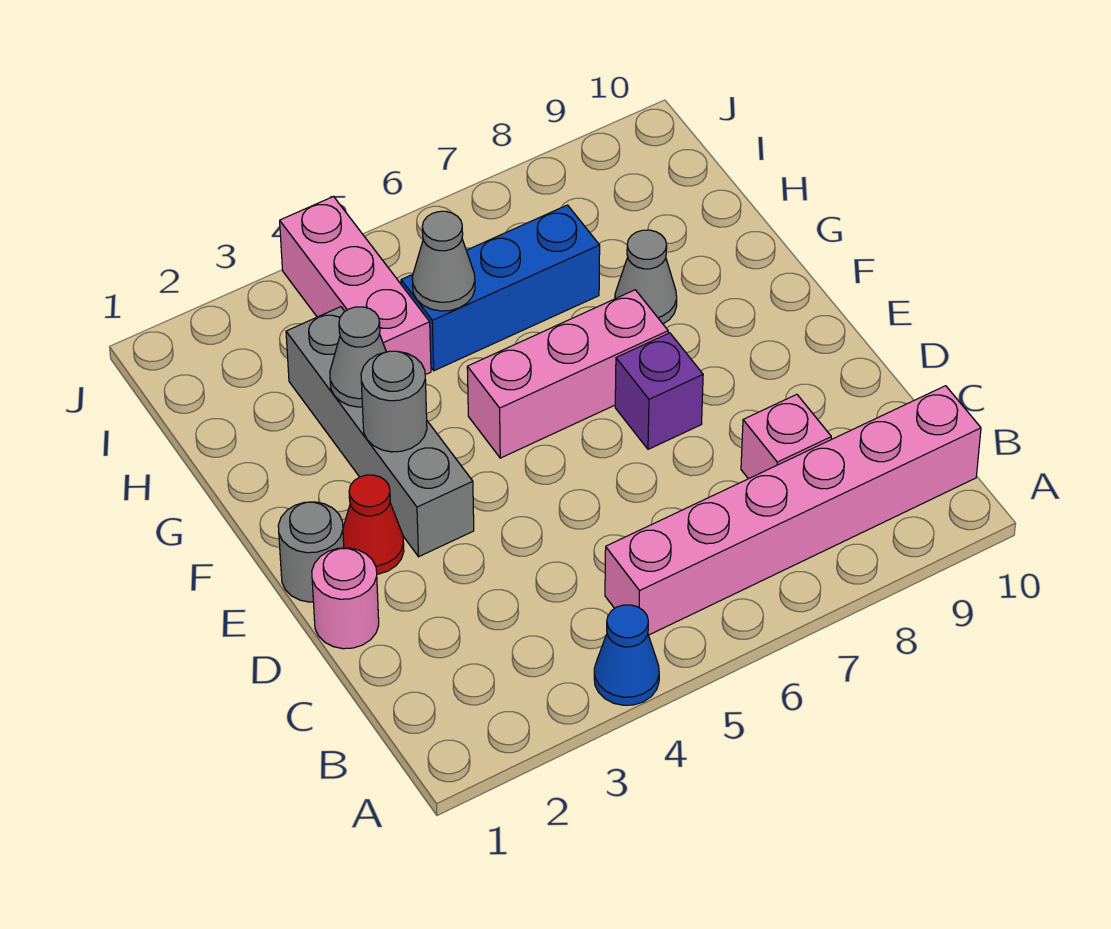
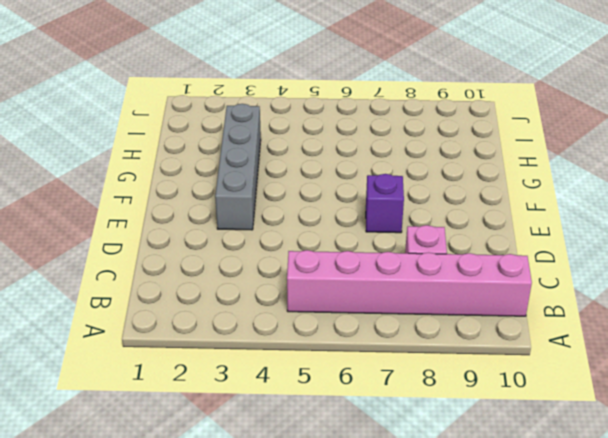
none -> blue 1x1 cone [594,605,659,705]
none -> pink 1x1 round brick [312,548,379,649]
none -> grey 1x1 round brick [278,502,344,602]

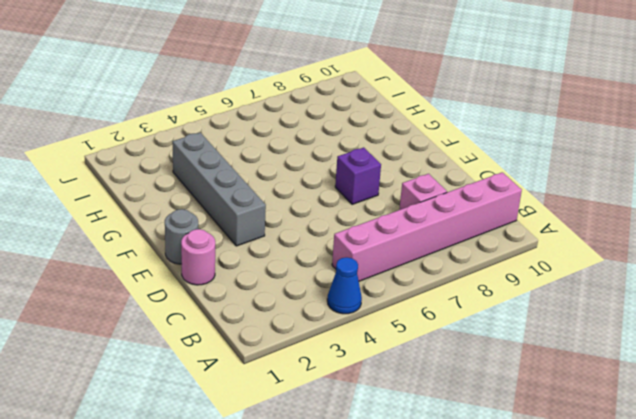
none -> red 1x1 cone [343,475,404,574]
none -> pink 1x3 brick [467,290,668,458]
none -> grey 1x1 cone [615,230,677,324]

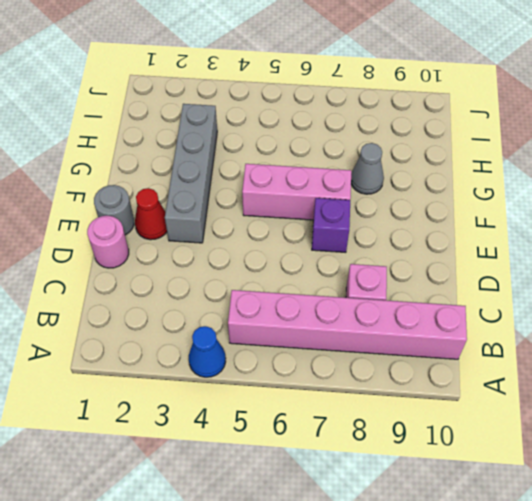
none -> pink 1x3 brick [280,197,431,375]
none -> blue 1x3 brick [401,205,600,371]
none -> grey 1x1 round brick [361,351,427,452]

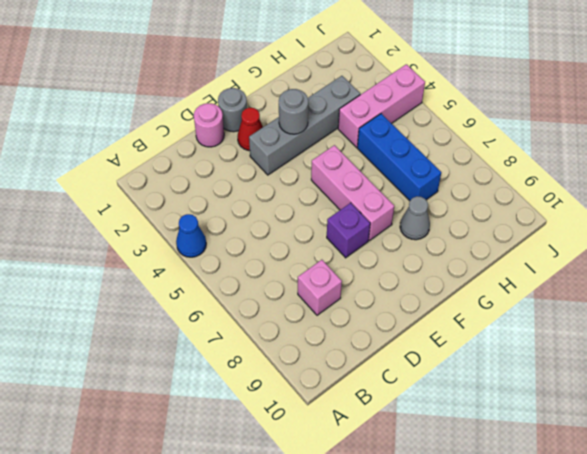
none -> pink 1x6 brick [605,386,981,635]
none -> grey 1x1 cone [330,307,386,407]
none -> grey 1x1 cone [412,211,475,311]

